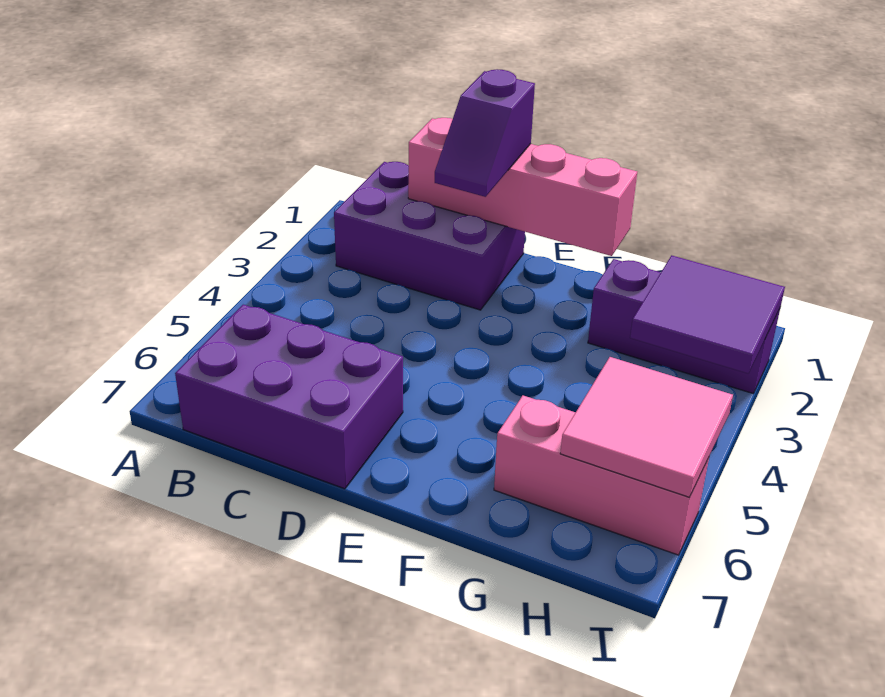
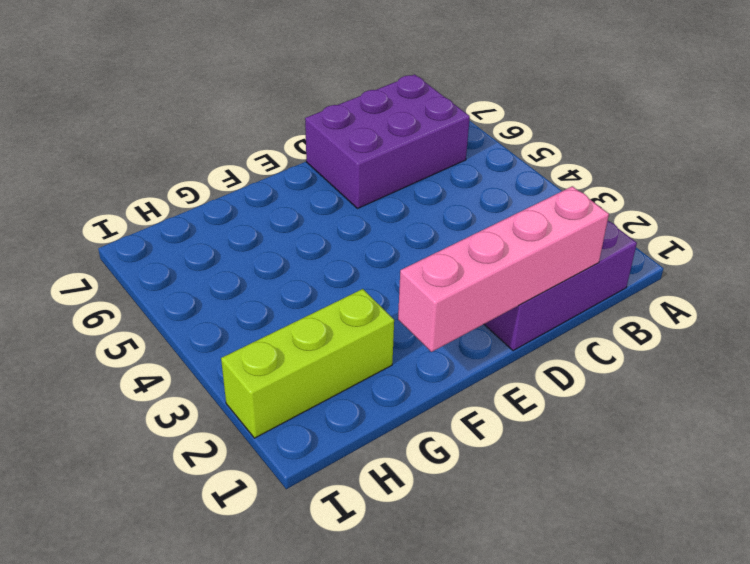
lime 1x3 brick [221,289,394,438] -> purple 1x3 brick [588,259,780,393]
none -> pink 1x3 brick [494,396,709,555]
none -> purple 2x2 tile [630,255,785,373]

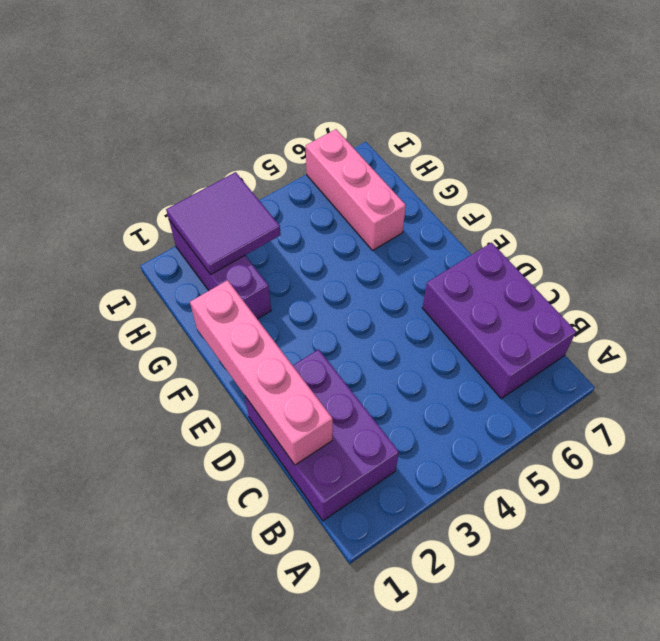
none -> pink 2x2 tile [560,357,733,497]
none -> purple 1x2 slope [435,69,535,197]

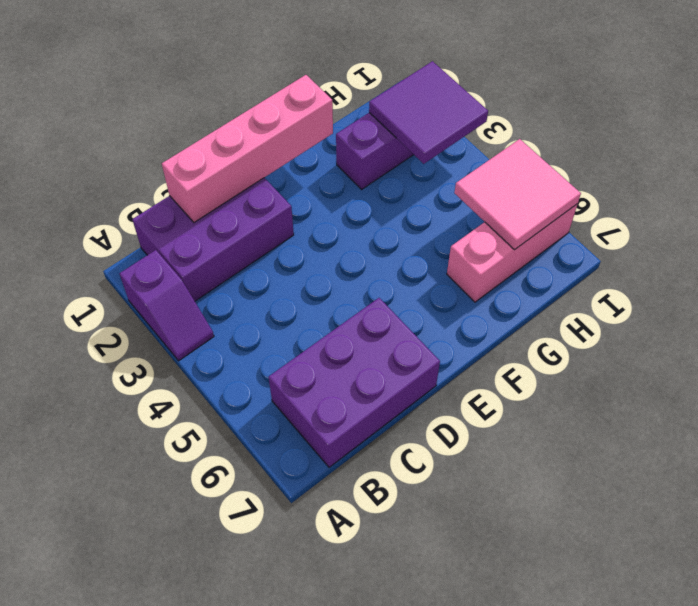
purple 1x2 slope [119,250,214,361] -> purple 1x2 slope moved to [435,69,535,197]

